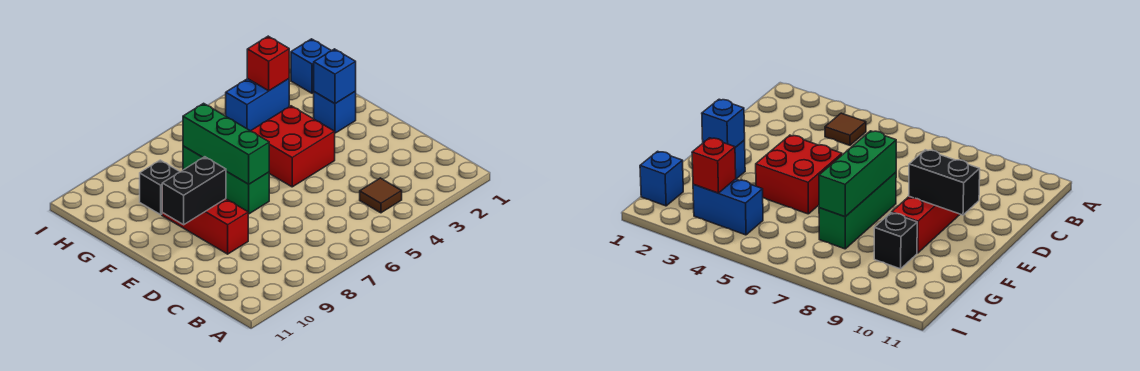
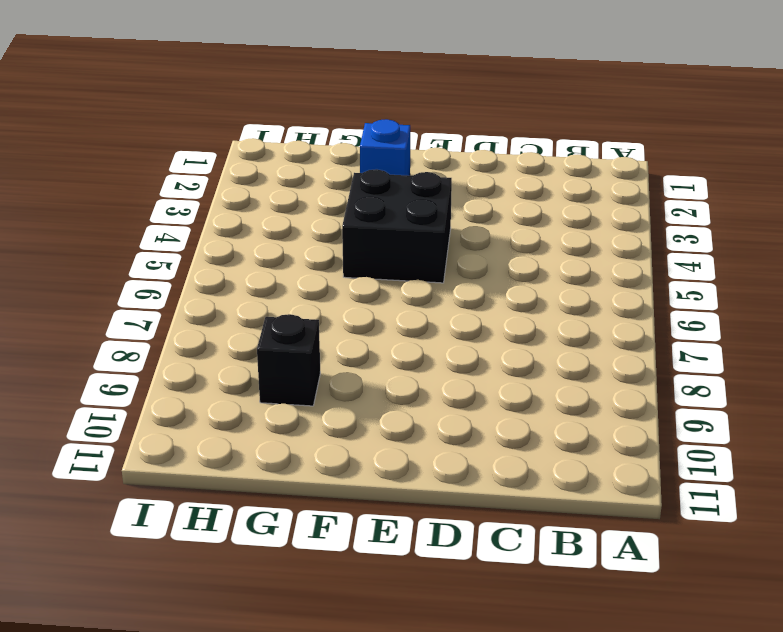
black 2x2 brick [342,169,452,283] -> red 2x2 brick [251,106,335,187]
none -> brown 1x1 tile [360,178,402,213]
none -> red 1x3 brick [162,199,248,254]
none -> green 1x3 brick [183,146,269,214]

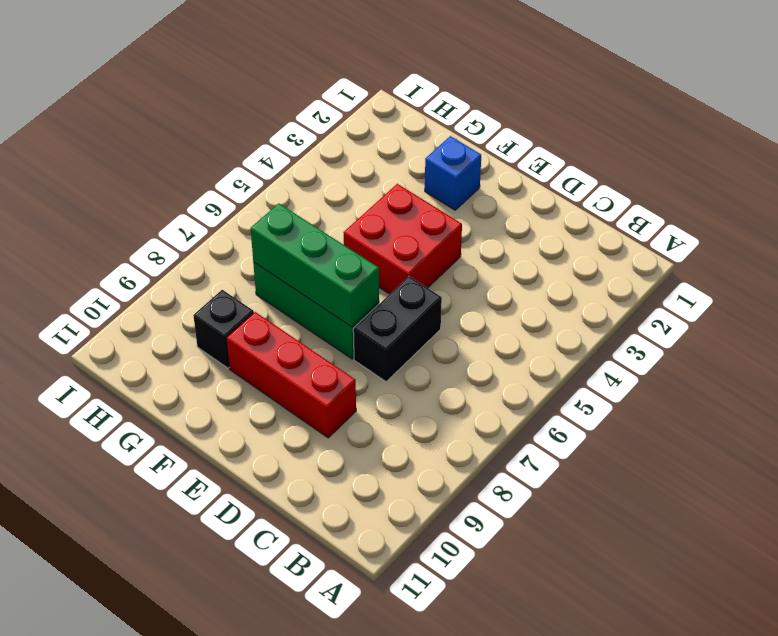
black 1x2 brick [353,276,442,382] -> black 1x2 brick moved to [162,157,226,225]
none -> brown 1x1 tile [360,178,402,213]
none -> blue 1x1 brick [291,39,331,93]
none -> blue 1x2 brick [226,79,289,131]

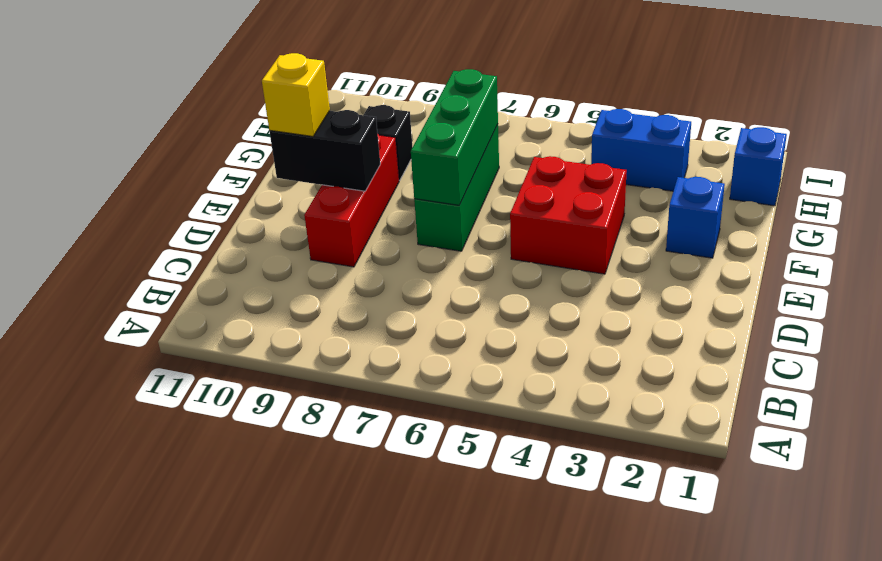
yellow 1x1 brick [262,53,330,137] -> none
none -> brown 1x1 tile [360,178,402,213]
none -> blue 1x1 brick [314,49,356,104]
none -> red 1x1 brick [247,36,289,91]

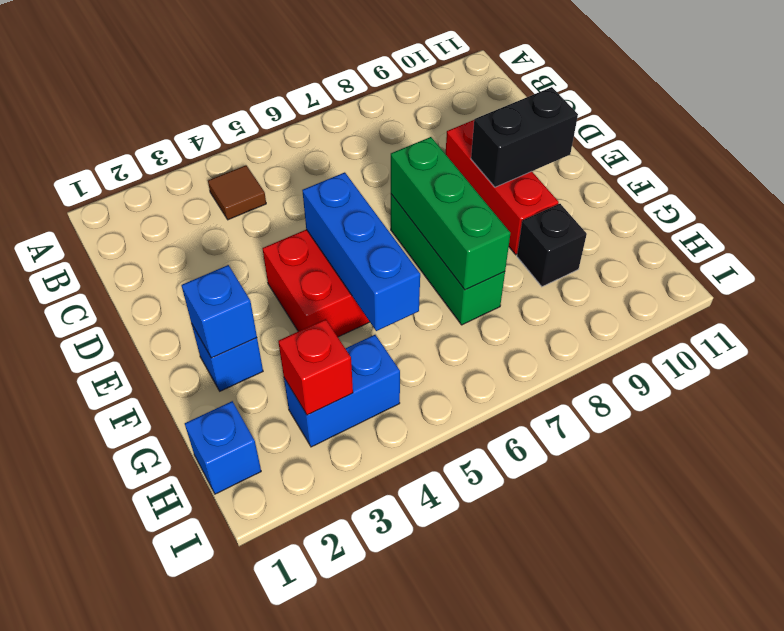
blue 1x3 brick [302,172,420,331] -> none

